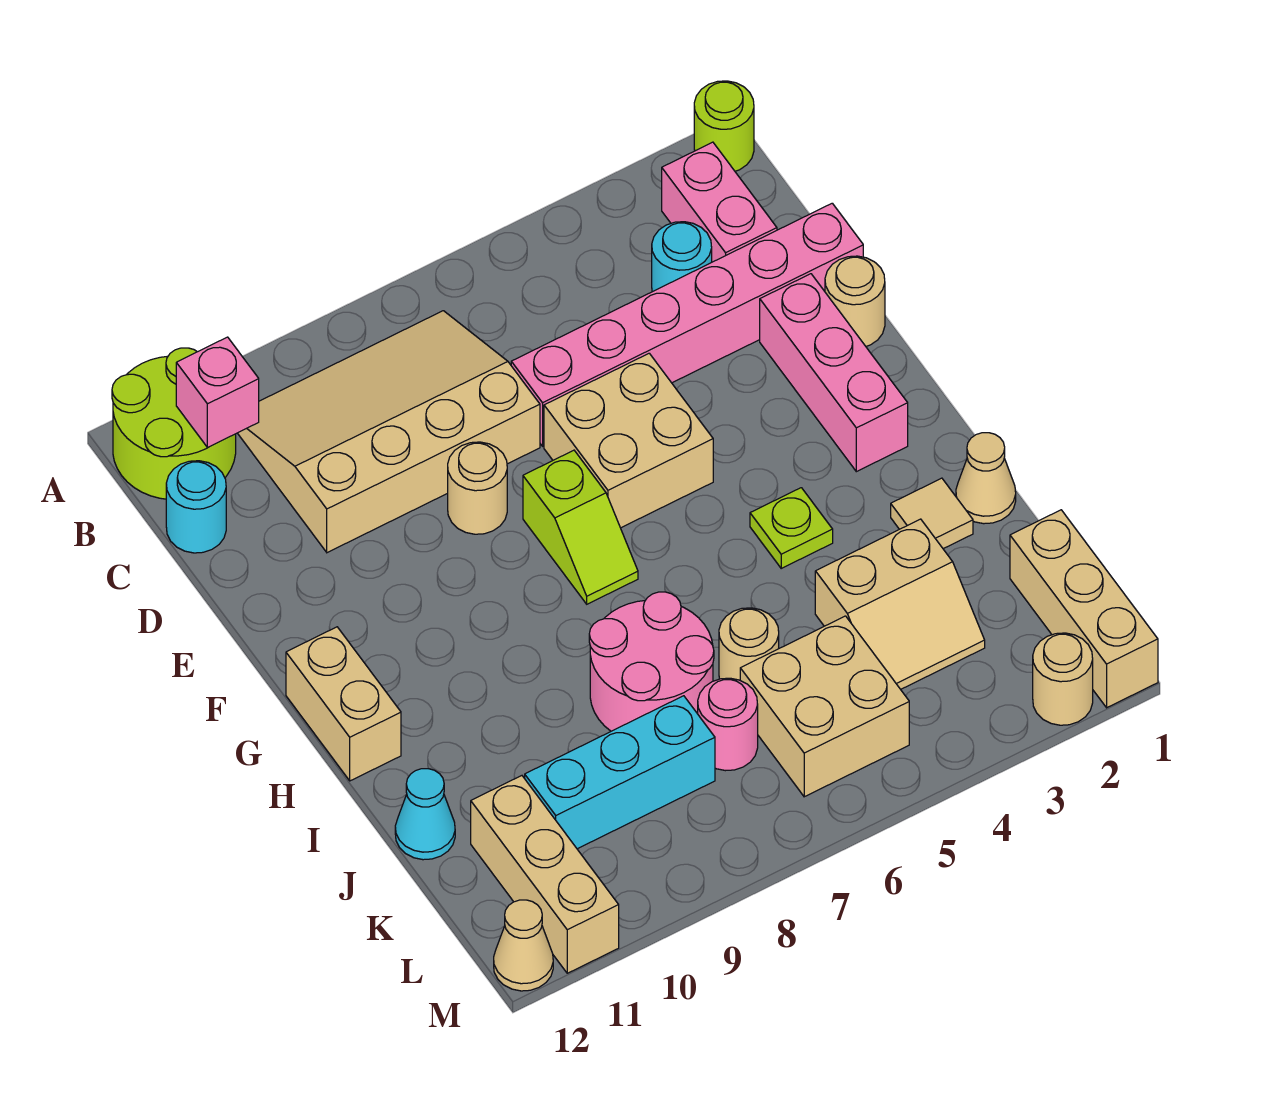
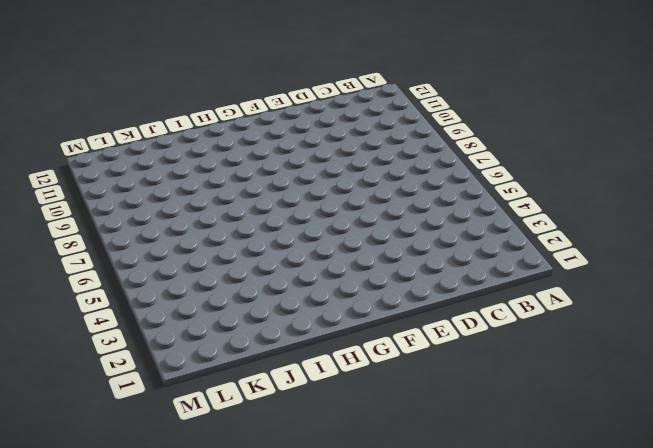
none -> lime 1x1 round brick [694,81,754,171]
none -> lime 2x2 round brick [112,348,236,499]
none -> pink 1x2 brick [662,142,777,262]

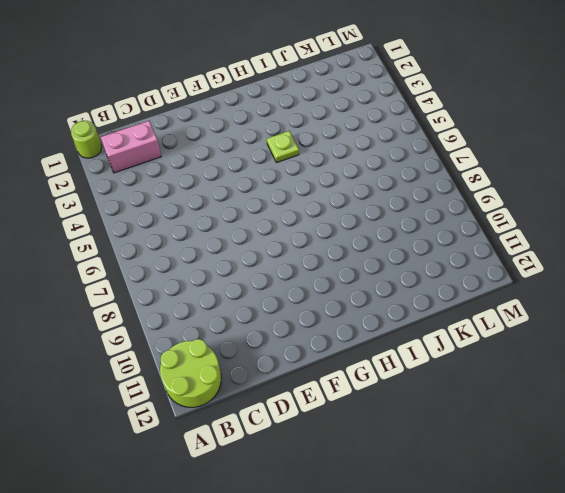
none -> tan 3x4 slope [238,311,540,553]
none -> cyan 1x1 round brick [652,222,712,292]
none -> cyan 1x1 round brick [166,461,226,553]

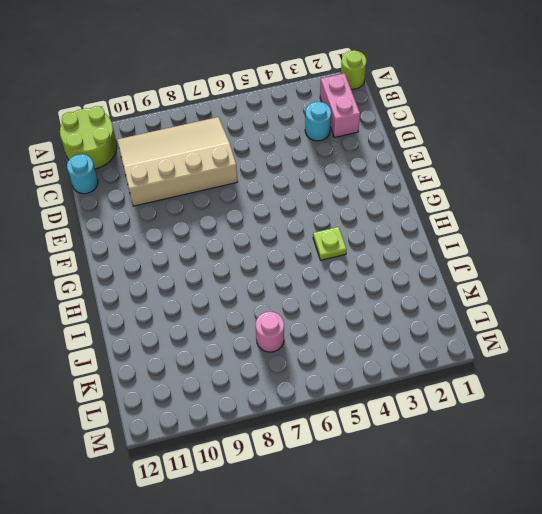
none -> pink 1x6 brick [511,203,863,446]
none -> tan 1x1 round brick [825,256,885,346]
none -> pink 1x3 brick [760,274,908,472]

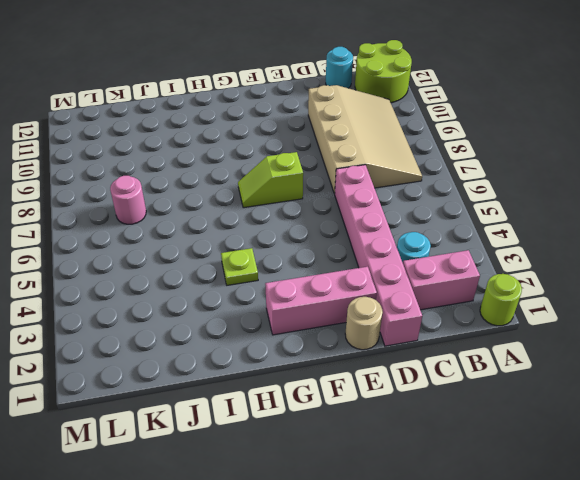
none -> tan 2x2 brick [544,353,713,528]
none -> tan 1x1 round brick [448,442,507,534]
none -> tan 1x2 brick [286,627,401,781]

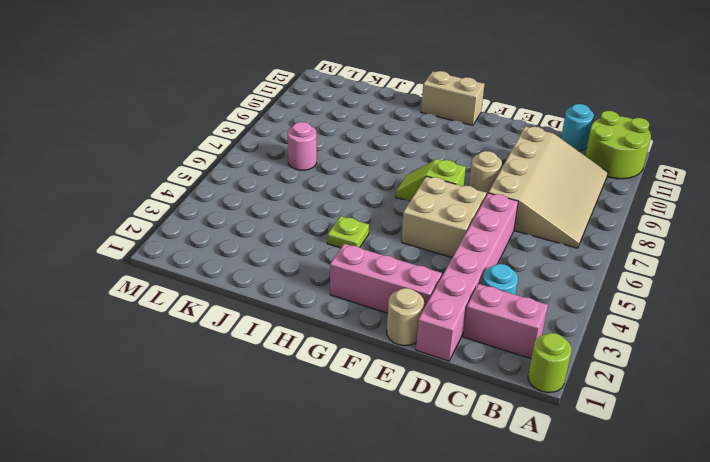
none -> tan 1x1 cone [956,433,1016,524]
none -> tan 1x1 tile [891,478,973,549]
none -> pink 2x2 round brick [589,592,714,731]

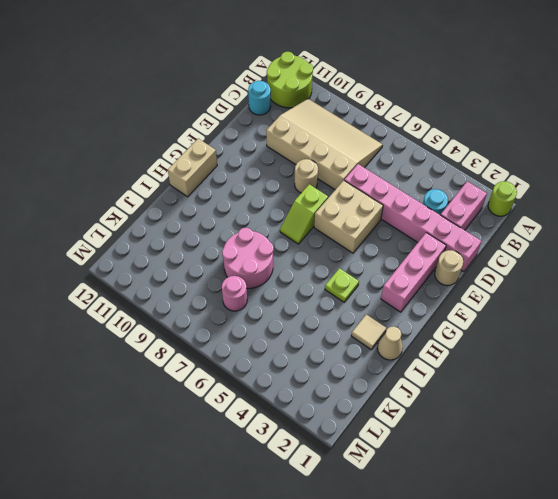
none -> tan 2x2 slope [815,519,985,689]
none -> tan 1x1 round brick [719,608,779,680]
none -> cyan 1x1 cone [395,769,455,860]

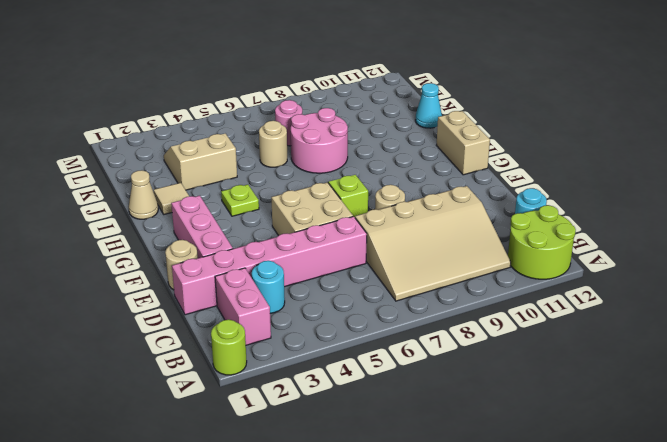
none -> tan 1x3 brick [1010,510,1158,708]
none -> tan 2x2 brick [740,616,909,797]
none -> cyan 1x3 brick [525,696,715,849]

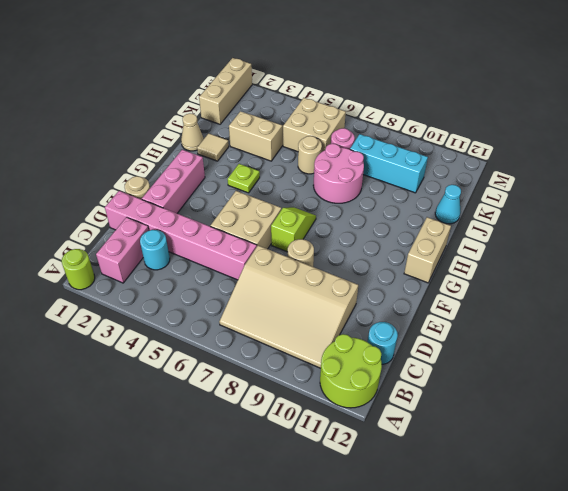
none -> tan 1x3 brick [471,776,619,973]
none -> tan 1x1 round brick [1033,633,1093,725]
none -> tan 1x1 cone [494,900,553,991]

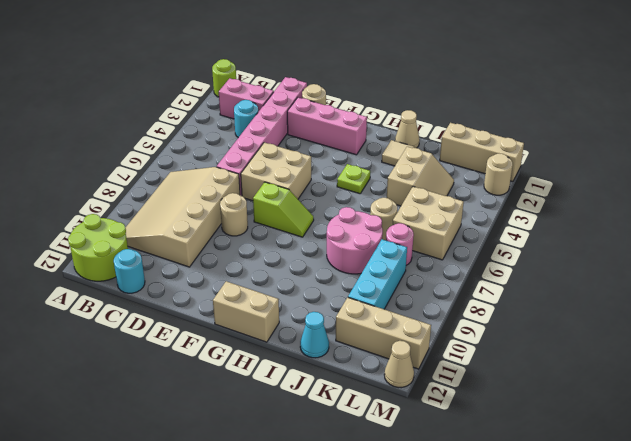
none -> pink 1x1 brick [176,337,259,447]

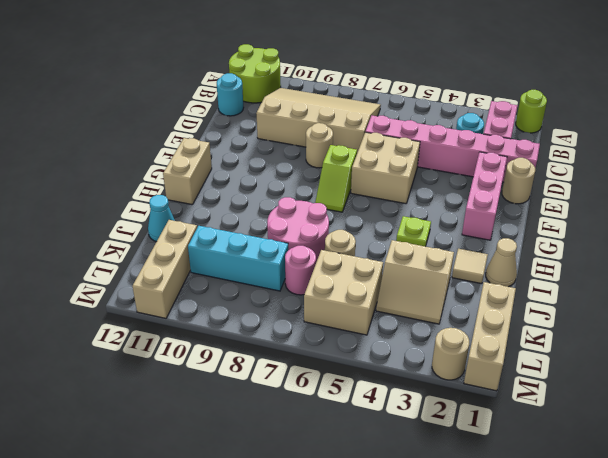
none -> tan 1x1 cone [494,900,553,991]
none -> pink 1x1 brick [176,337,259,447]

